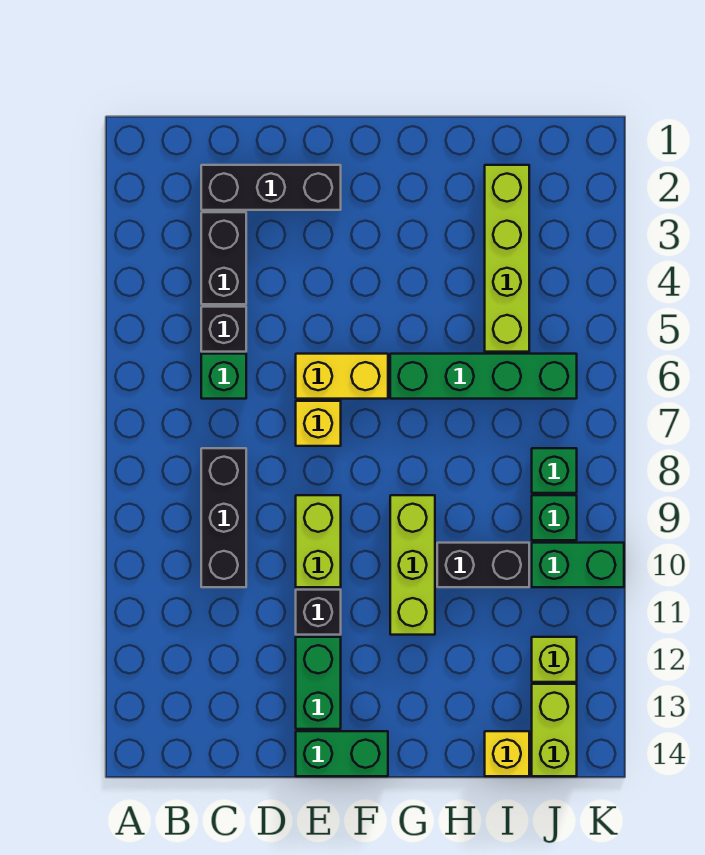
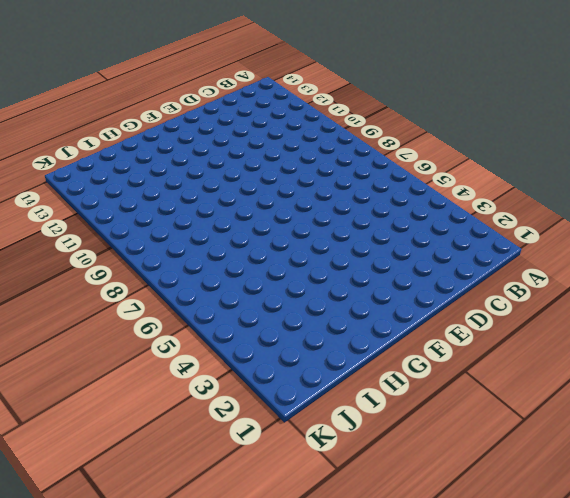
none -> black 1x3 brick [201,165,341,210]
none -> black 1x2 brick [201,212,246,304]
none -> black 1x1 brick [201,307,246,352]

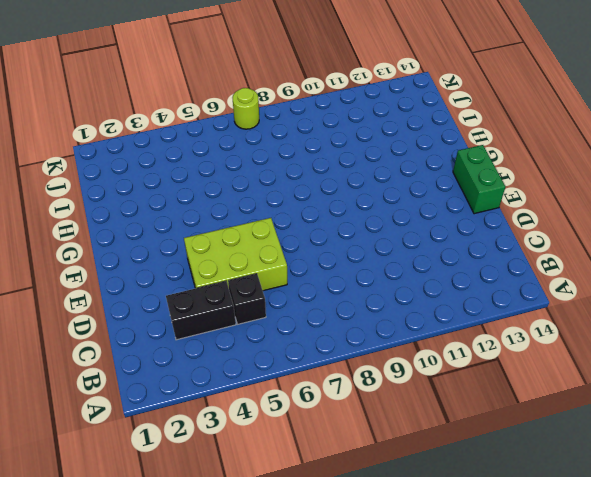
lime 2x3 brick [184,218,287,291] -> yellow 1x2 brick [296,354,388,399]
lime 1x1 round brick [232,88,259,129] -> none
none -> black 1x3 brick [201,165,341,210]
none -> green 1x1 brick [201,354,246,399]
none -> black 1x3 brick [201,448,246,587]

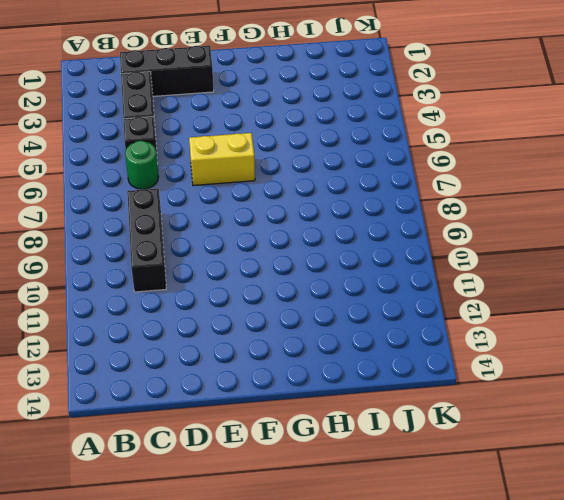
green 1x1 round brick [125,141,159,189] -> green 1x1 brick [201,354,246,399]
none -> yellow 1x1 brick [296,401,341,446]
none -> lime 1x2 brick [296,495,341,587]
none -> black 1x1 brick [296,590,341,635]

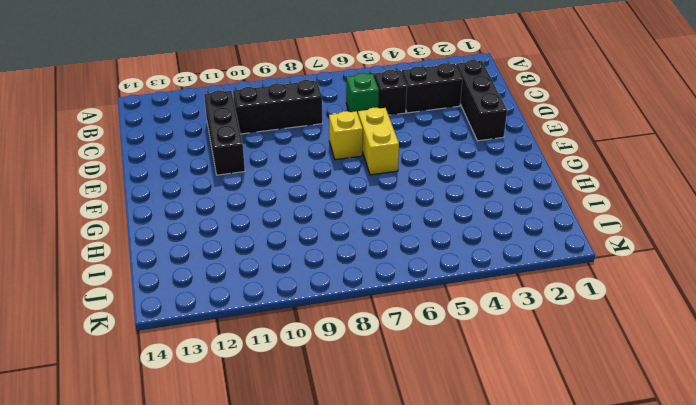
black 1x3 brick [204,90,245,175] -> black 1x1 brick [296,590,341,635]
none -> lime 1x2 brick [296,495,341,587]
none -> green 1x2 brick [296,637,341,729]
none -> green 1x2 brick [296,731,388,776]

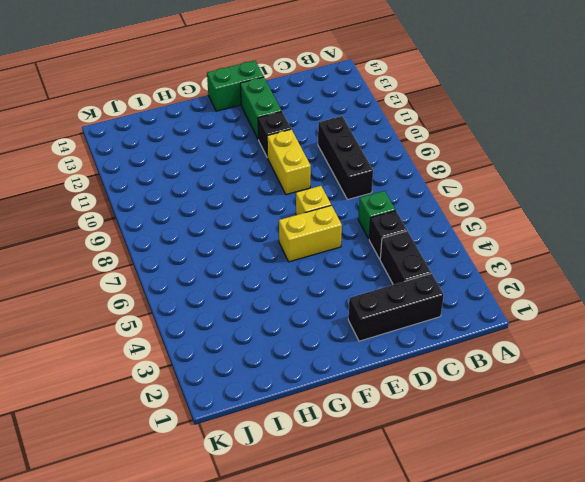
yellow 1x2 brick [267,129,311,195] -> lime 1x2 brick [296,495,341,587]
none -> green 1x4 brick [390,354,577,399]
none -> lime 1x3 brick [390,495,435,635]
none -> black 1x2 brick [437,543,529,587]

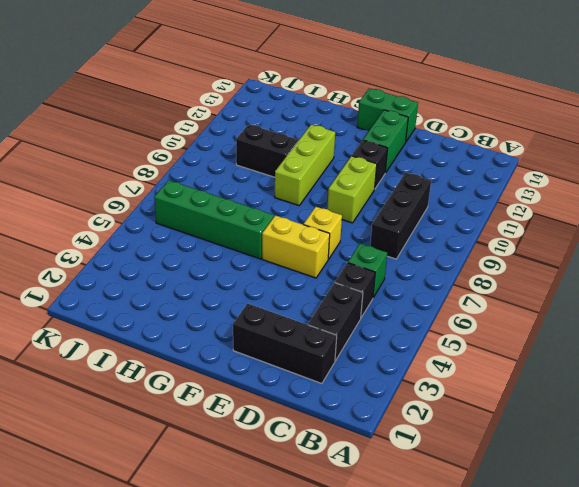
none -> lime 1x4 brick [485,165,529,352]
none -> yellow 1x1 brick [485,731,529,776]
none -> green 1x1 brick [532,448,577,493]

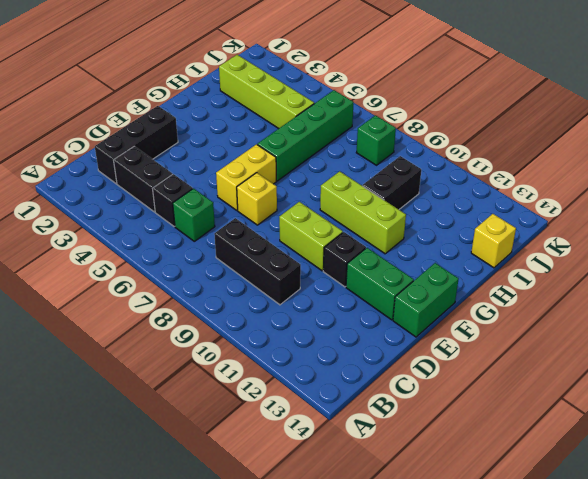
none -> green 1x1 brick [532,495,577,540]
none -> green 1x2 brick [532,543,624,587]
none -> lime 1x1 brick [532,637,577,682]

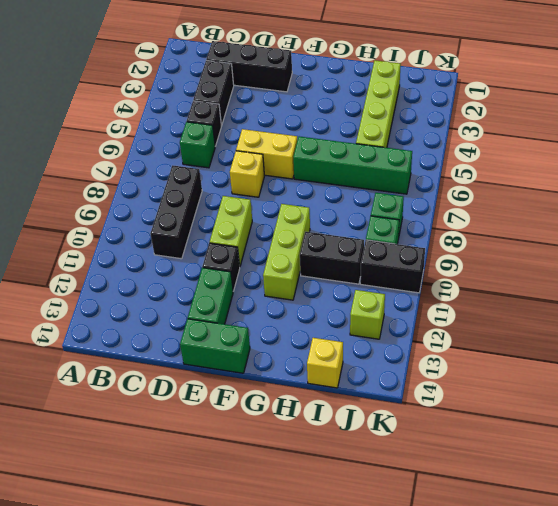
black 1x2 brick [360,240,425,293] -> green 1x2 brick [532,543,624,587]
none -> lime 1x2 brick [532,684,577,776]

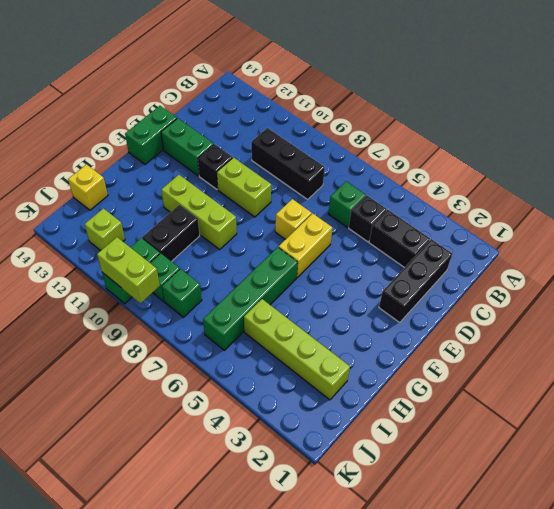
lime 1x2 brick [97,237,160,303] -> lime 1x2 brick moved to [532,684,577,776]

